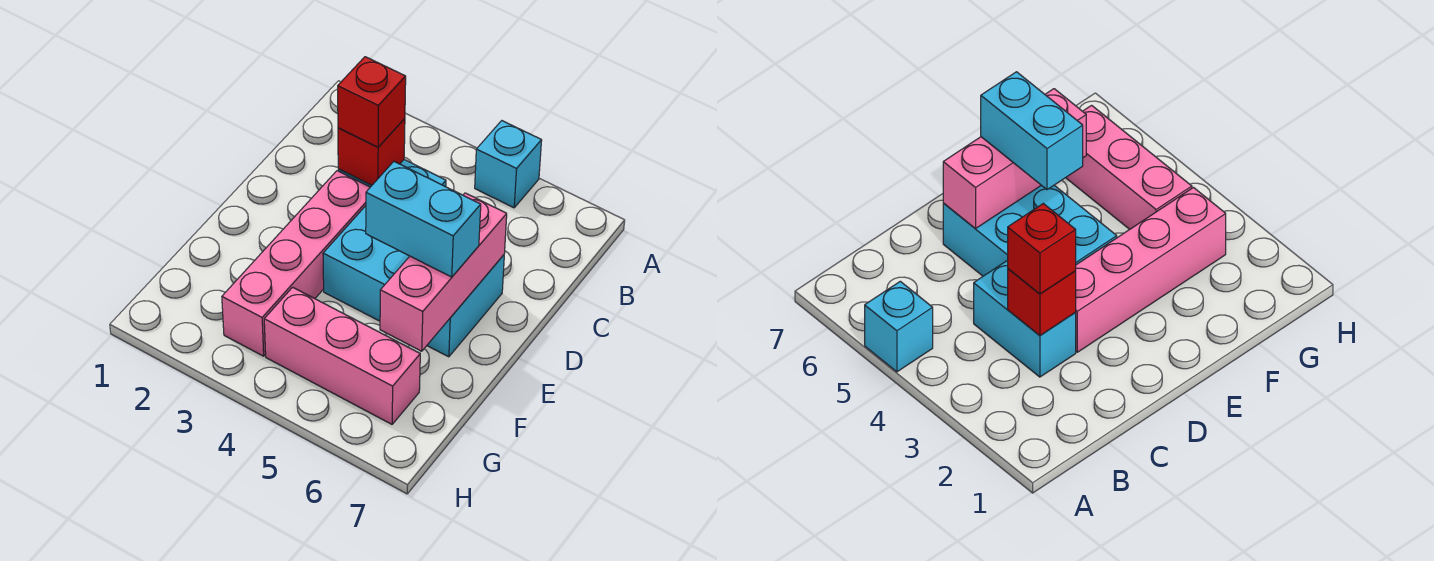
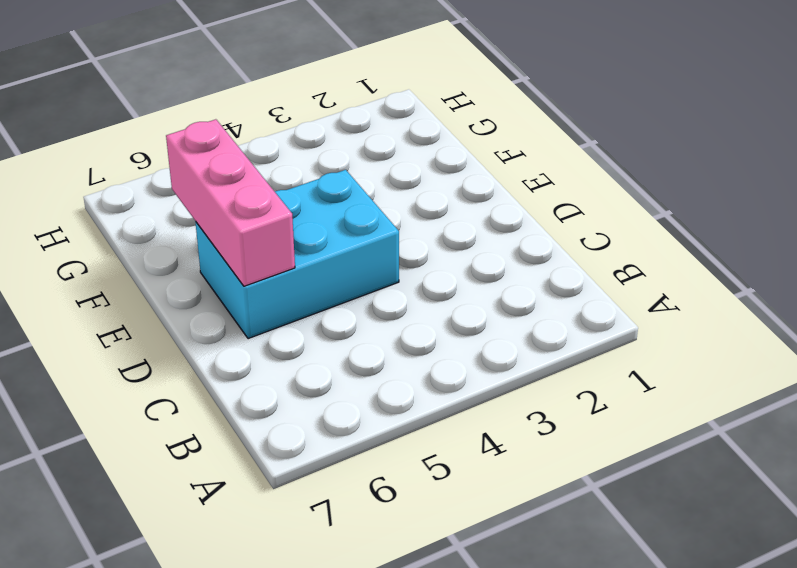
none -> cyan 1x1 brick [475,121,542,208]
none -> cyan 1x2 brick [974,260,1076,377]

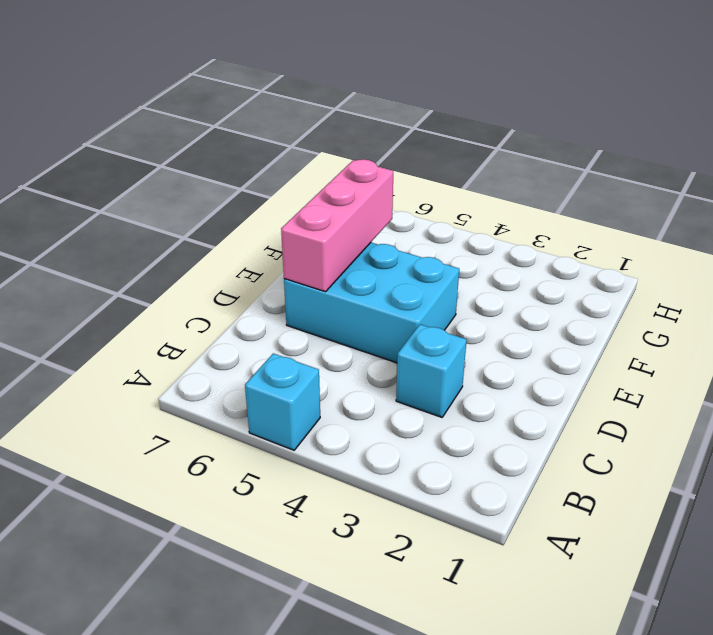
cyan 1x1 brick [396,324,467,417] -> cyan 1x2 brick [974,260,1076,377]
none -> pink 1x4 brick [222,171,370,356]
none -> pink 1x3 brick [264,287,420,424]

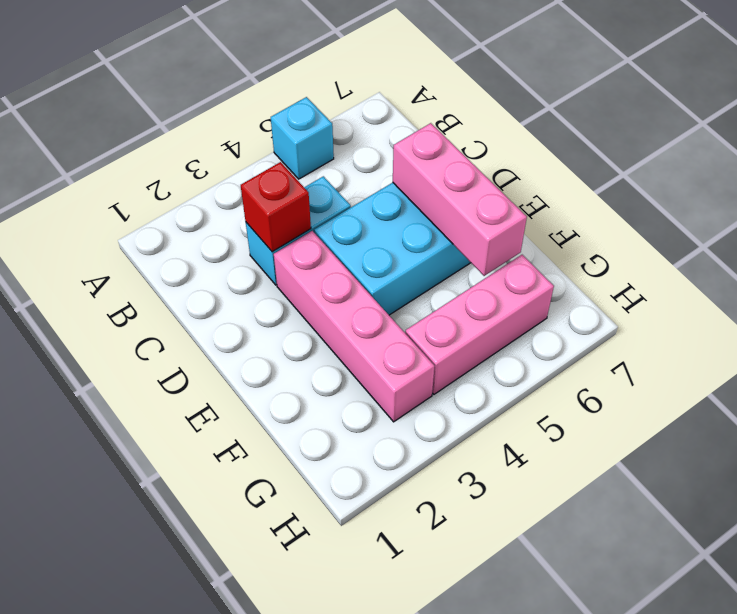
none -> red 1x1 brick [338,57,406,147]
none -> cyan 1x2 brick [366,162,481,277]

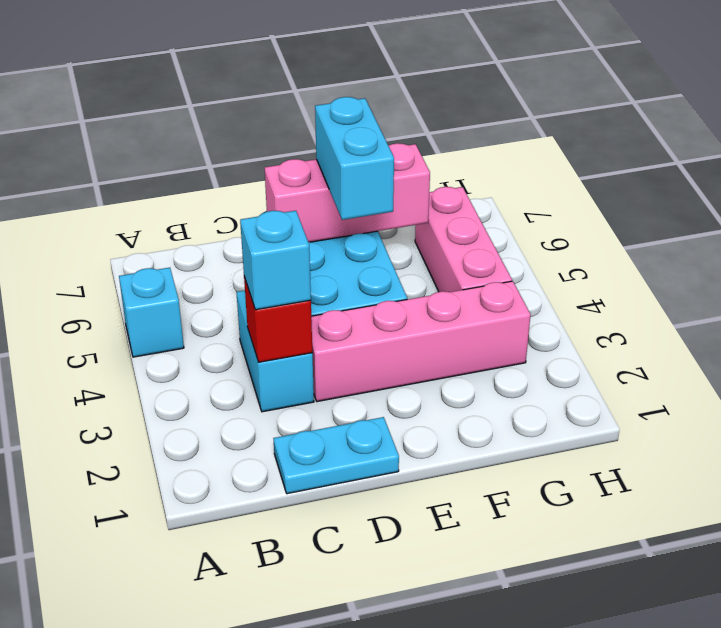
cyan 1x2 plate [273,417,399,494] -> none
cyan 1x1 brick [240,211,311,310] -> red 1x1 brick [338,57,406,147]

